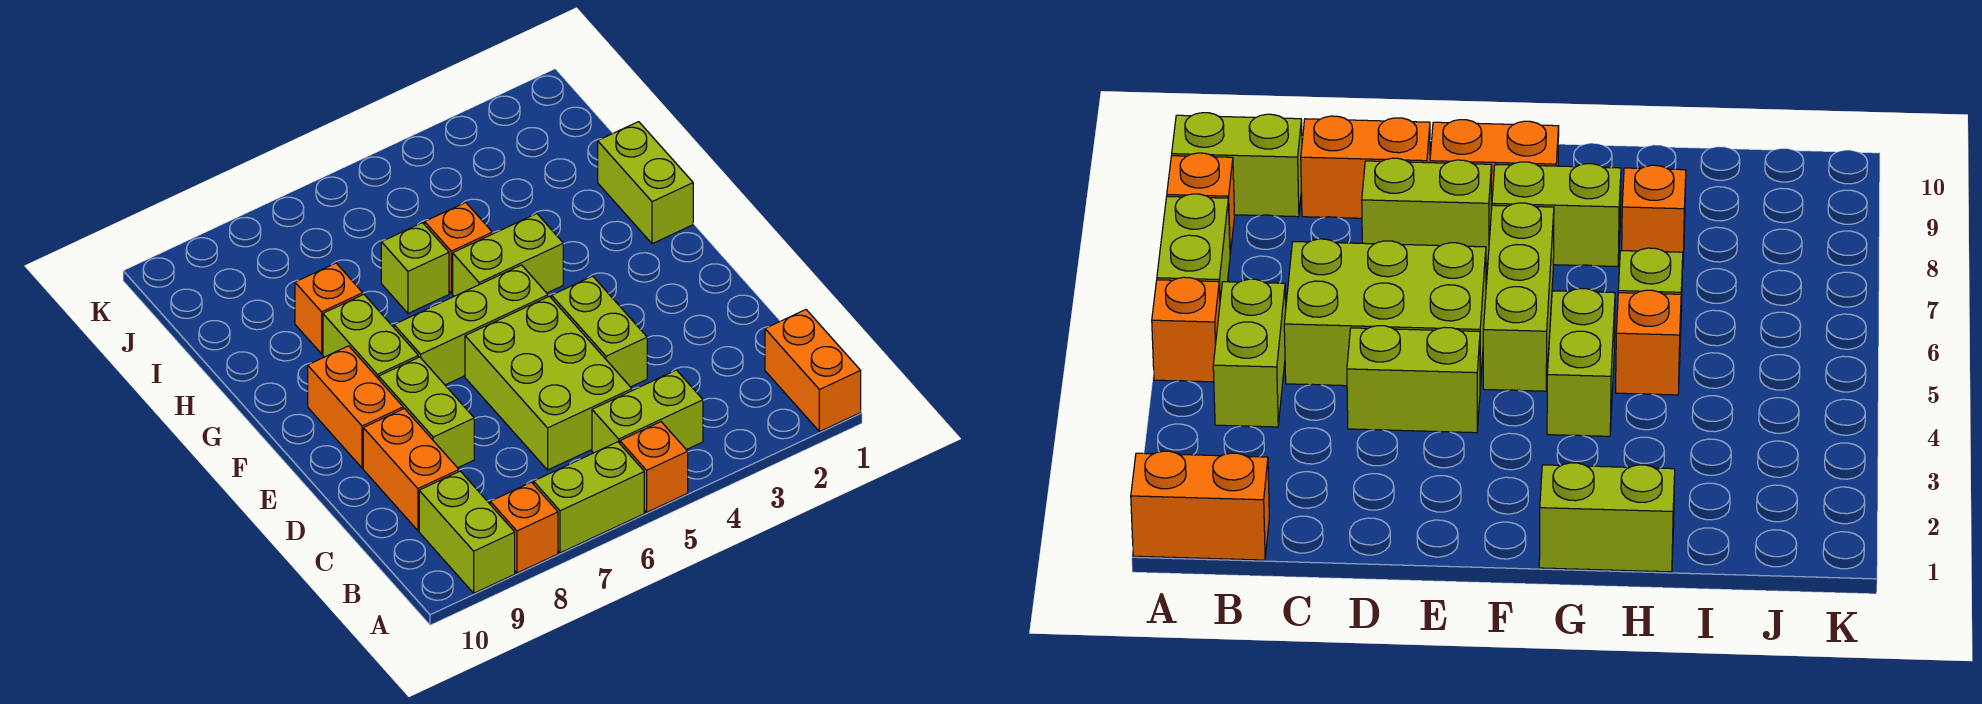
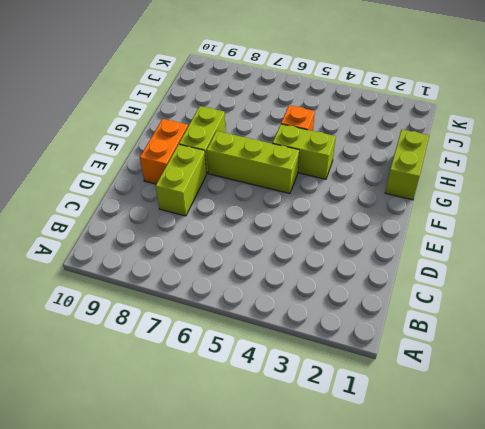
none -> orange 1x2 brick [765,310,861,432]
none -> orange 1x1 brick [620,422,688,512]
none -> lime 1x2 brick [534,442,644,553]

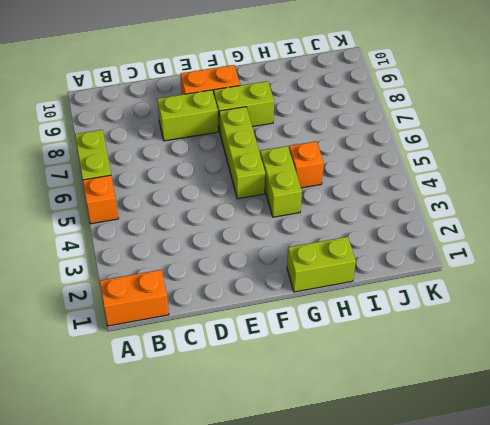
none -> orange 1x1 brick [490,482,558,573]
none -> lime 1x2 brick [419,471,515,593]
none -> lime 1x2 brick [592,370,703,453]

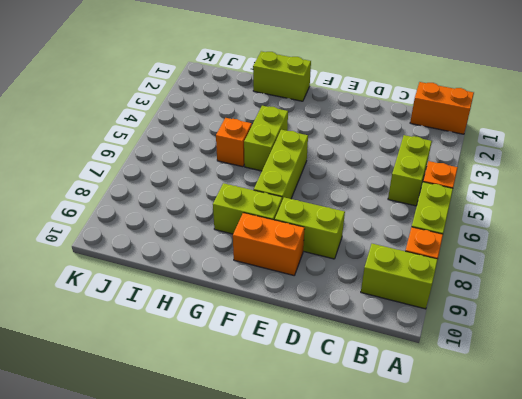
none -> lime 2x3 brick [465,296,632,470]
none -> orange 1x2 brick [363,409,459,531]
none -> lime 1x2 brick [552,276,647,387]

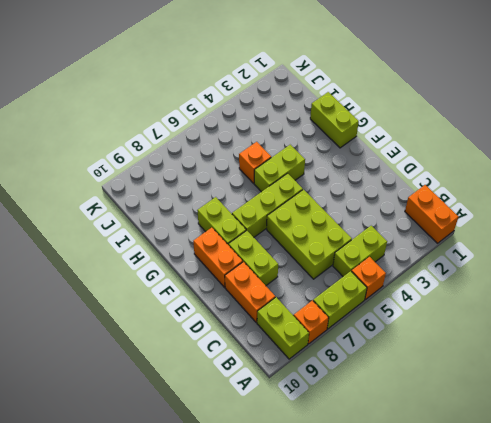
none -> lime 1x2 brick [552,276,647,387]
none -> lime 1x1 brick [381,223,449,313]
none -> orange 1x1 brick [295,263,363,354]

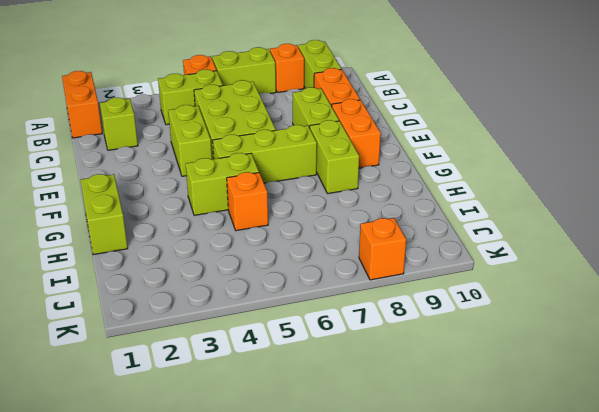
lime 1x1 brick [100,98,138,150] -> lime 1x1 brick moved to [381,223,449,313]
orange 1x1 brick [359,218,406,280] -> orange 1x1 brick moved to [295,263,363,354]

